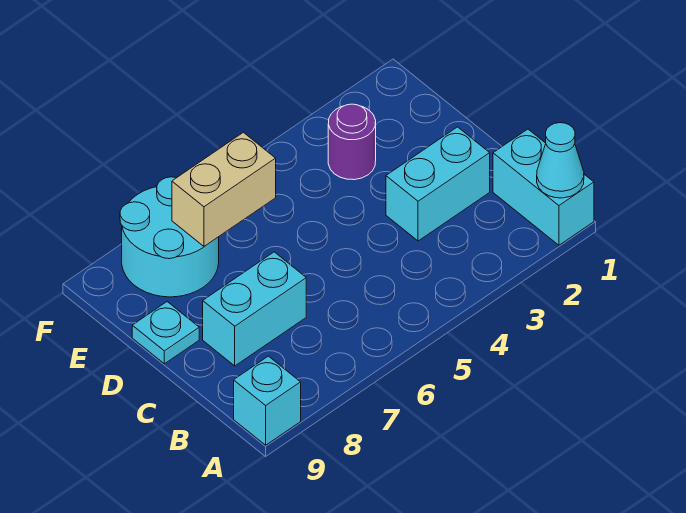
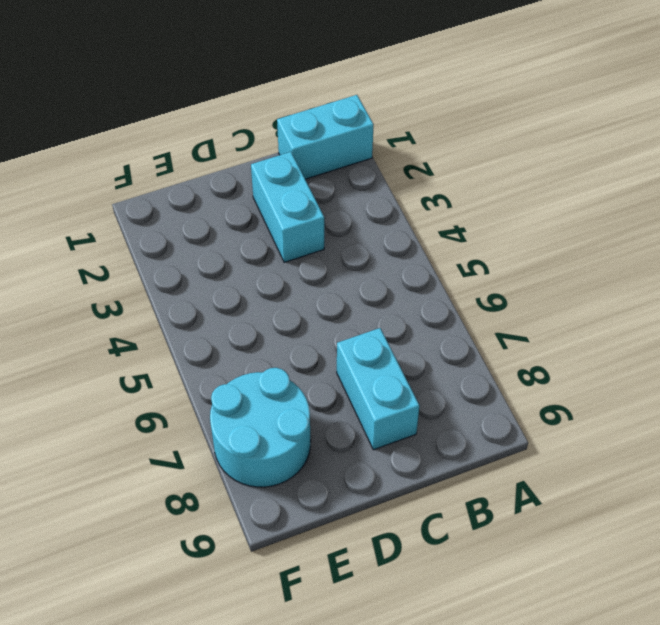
none -> cyan 1x1 brick [234,356,301,445]
none -> cyan 1x1 plate [132,302,199,364]

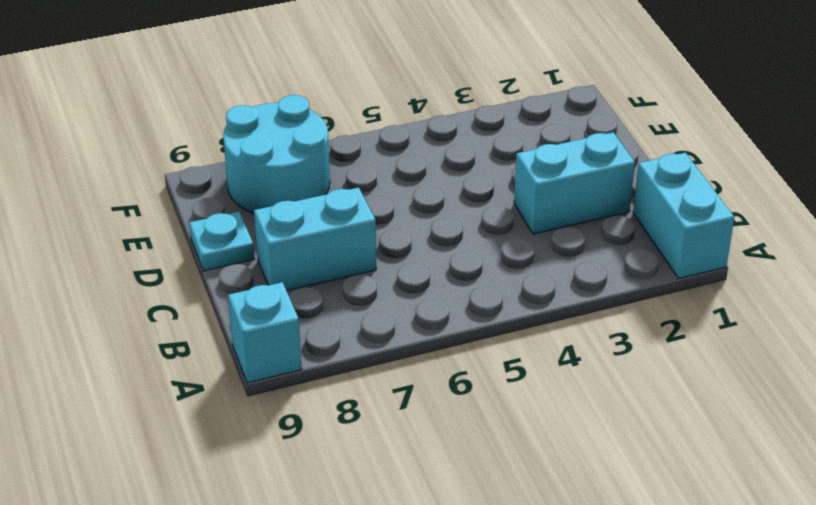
none -> purple 1x1 round brick [328,104,376,180]
none -> cyan 1x1 cone [537,123,584,198]

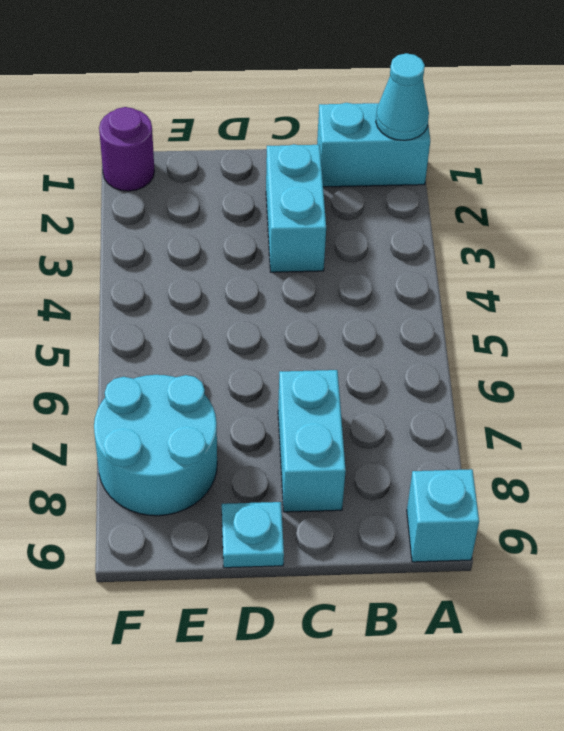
purple 1x1 round brick [99,107,154,191] -> purple 1x1 round brick moved to [328,104,376,180]
none -> tan 1x2 brick [172,132,276,246]

